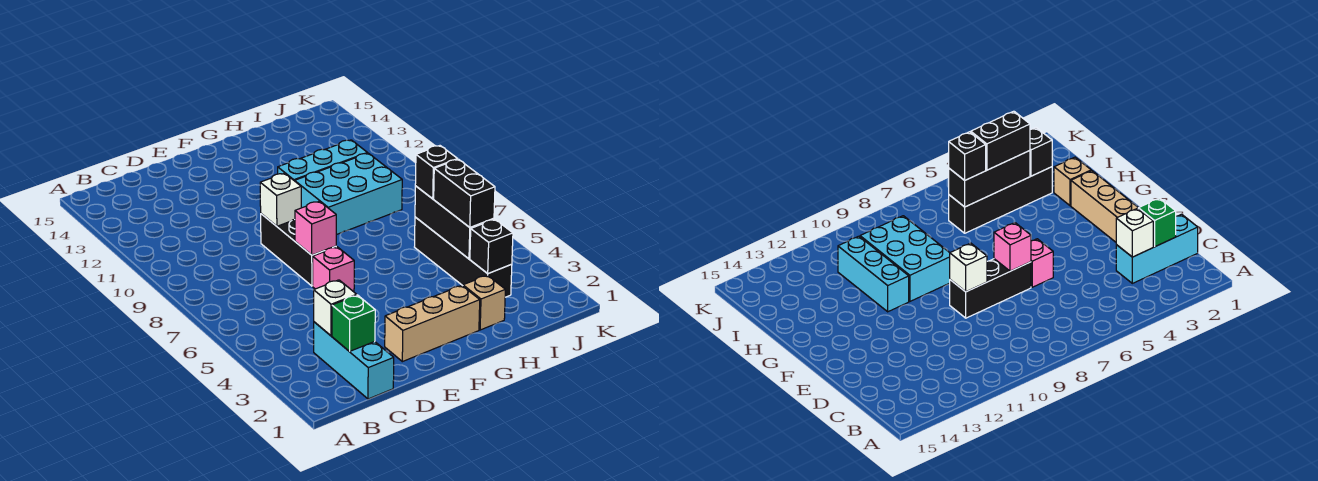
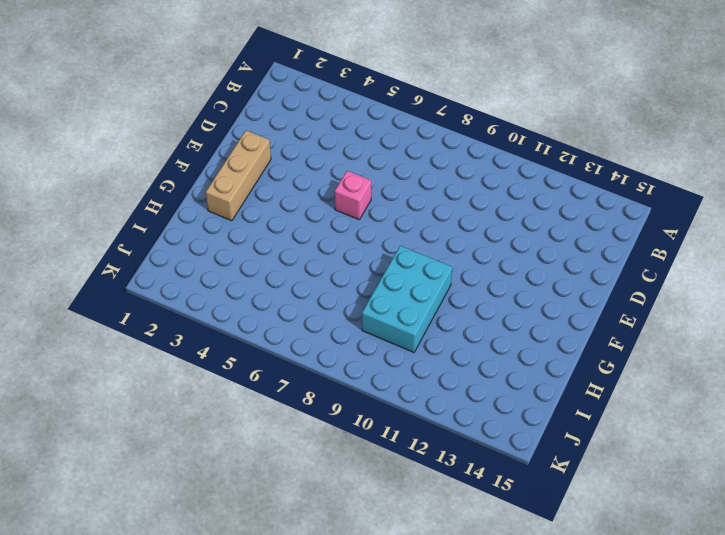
none -> cyan 1x3 brick [314,322,394,399]
none -> black 1x3 brick [261,214,336,286]
none -> cyan 1x3 brick [278,140,367,181]

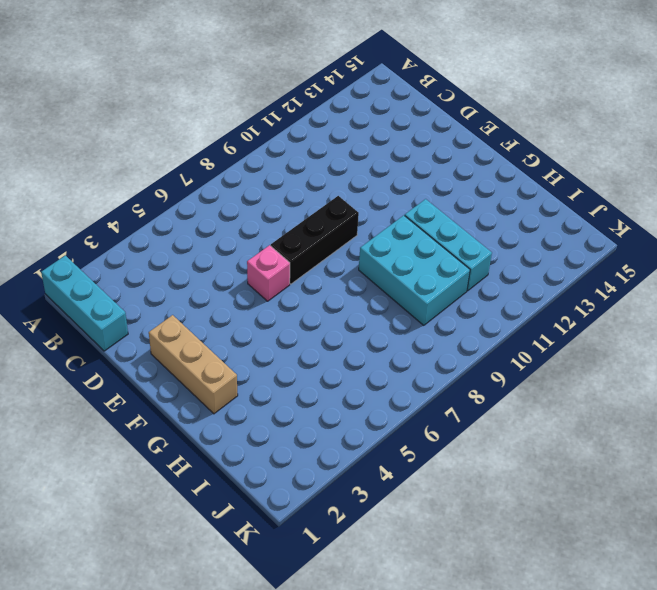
cyan 1x3 brick [41,255,128,351] -> cyan 1x3 brick turned to [314,322,394,399]
none -> tan 1x1 brick [463,275,505,330]
none -> black 1x4 brick [415,217,512,297]
none -> green 1x1 brick [332,295,375,351]

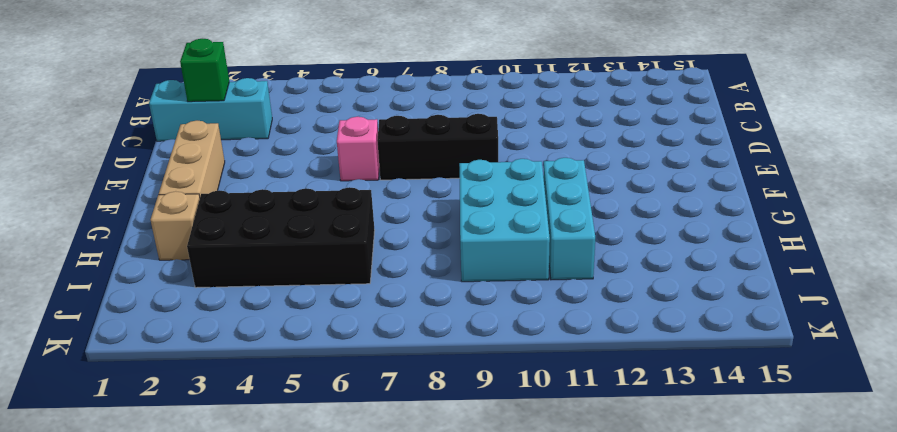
black 2x4 brick [187,187,375,288] -> black 1x4 brick [415,217,512,297]
none -> white 1x1 brick [314,280,357,336]
none -> pink 1x1 brick [295,201,336,255]
none -> white 1x1 brick [260,173,301,226]

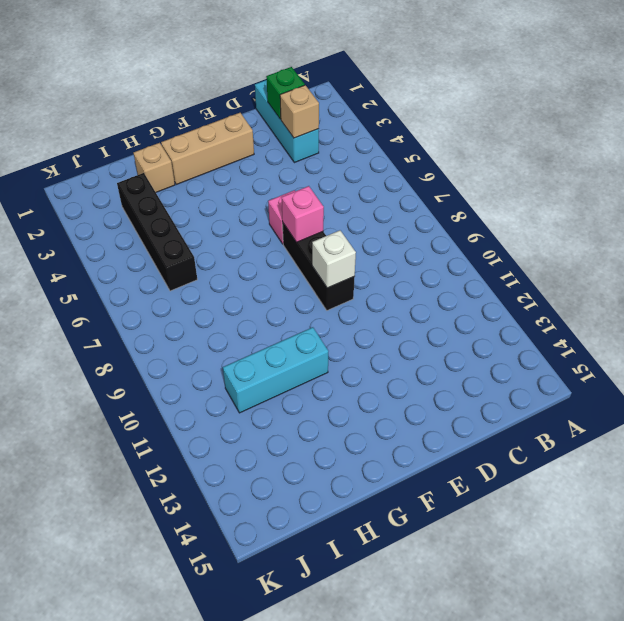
tan 1x1 brick [280,85,319,138] -> white 1x1 brick [314,280,357,336]
none -> cyan 2x3 brick [295,153,402,235]
none -> black 1x1 brick [470,219,513,273]
none -> black 1x3 brick [415,186,494,259]

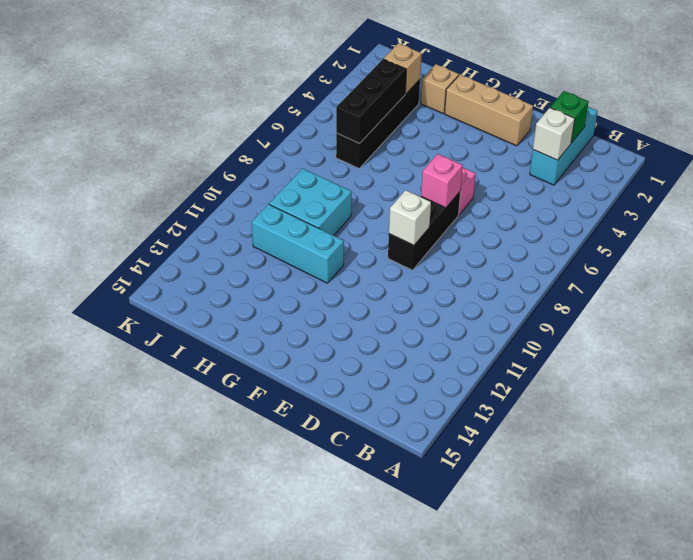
cyan 2x2 brick [269,168,352,235] -> cyan 2x3 brick [295,153,402,235]
tan 1x1 brick [384,43,422,94] -> black 1x1 brick [470,219,513,273]
none -> black 1x2 brick [434,159,495,227]
none -> black 1x1 brick [415,146,458,199]

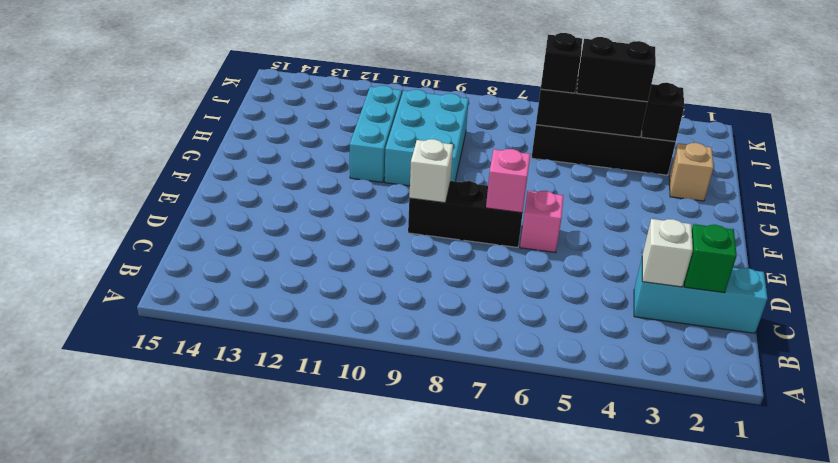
none -> tan 1x3 brick [385,285,480,362]

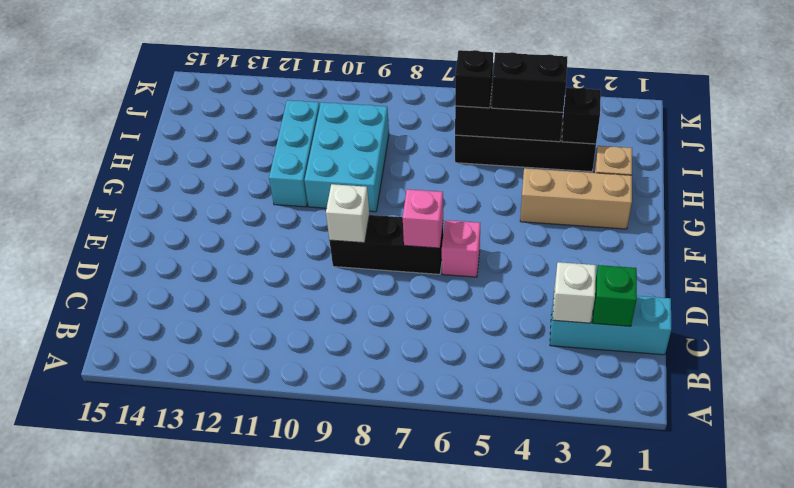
tan 1x3 brick [520,168,632,229] -> tan 1x3 brick turned to [385,285,480,362]

